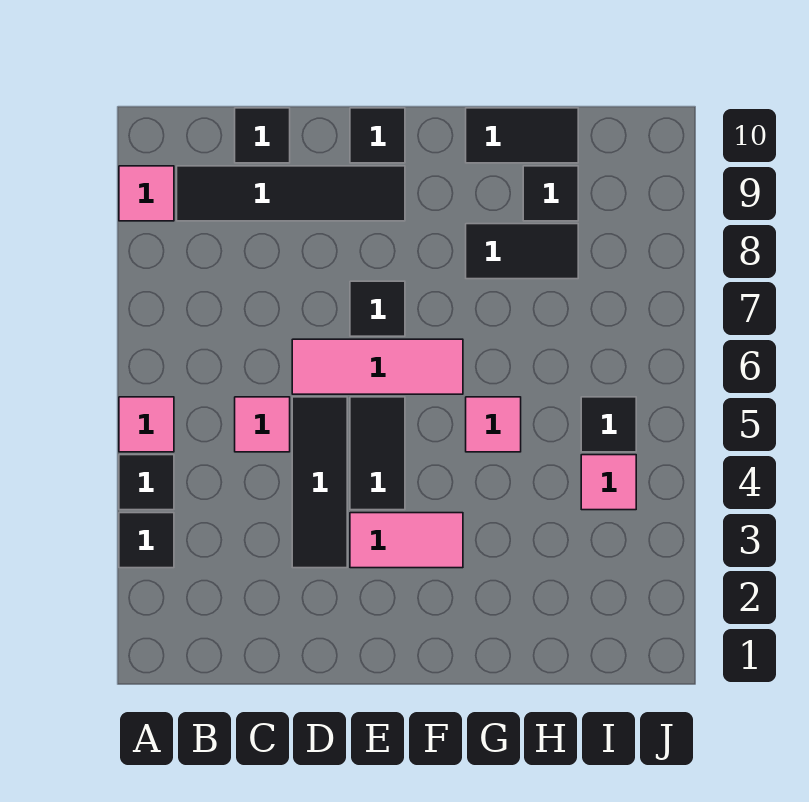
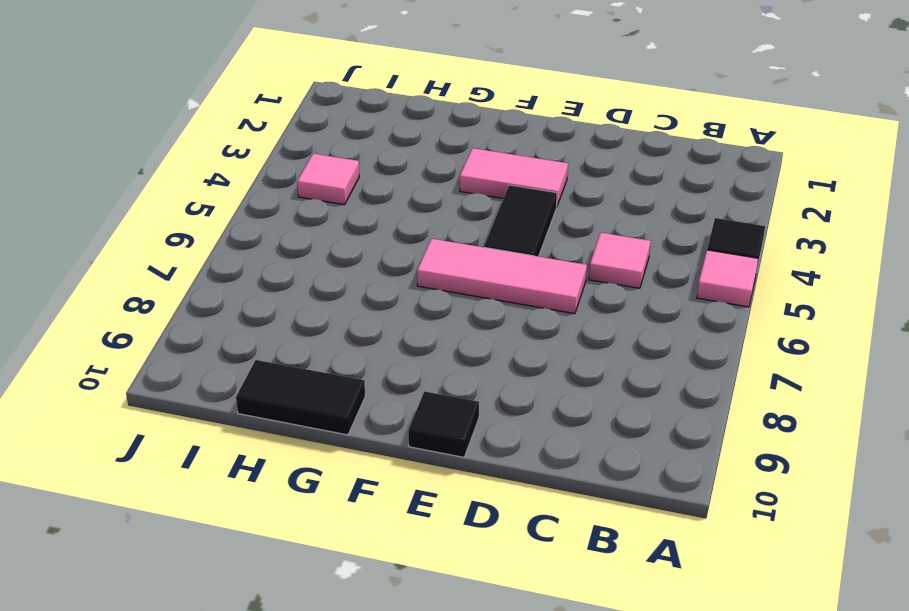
none -> black 1x1 tile [119,513,174,568]
none -> pink 1x1 tile [119,166,174,221]
none -> black 1x4 tile [177,166,405,221]

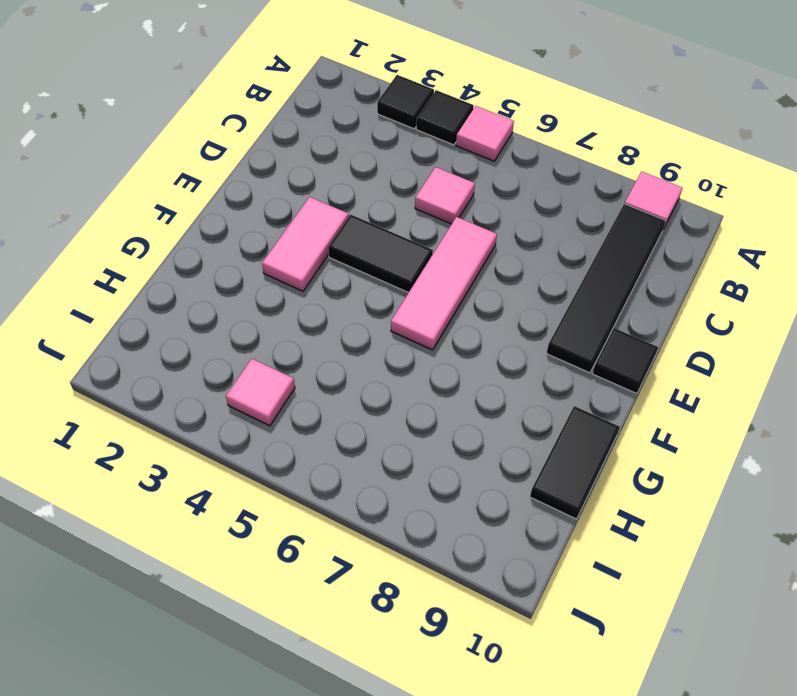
none -> black 1x1 tile [235,108,290,163]
none -> black 1x3 tile [292,397,347,568]
none -> black 1x1 tile [350,281,405,336]

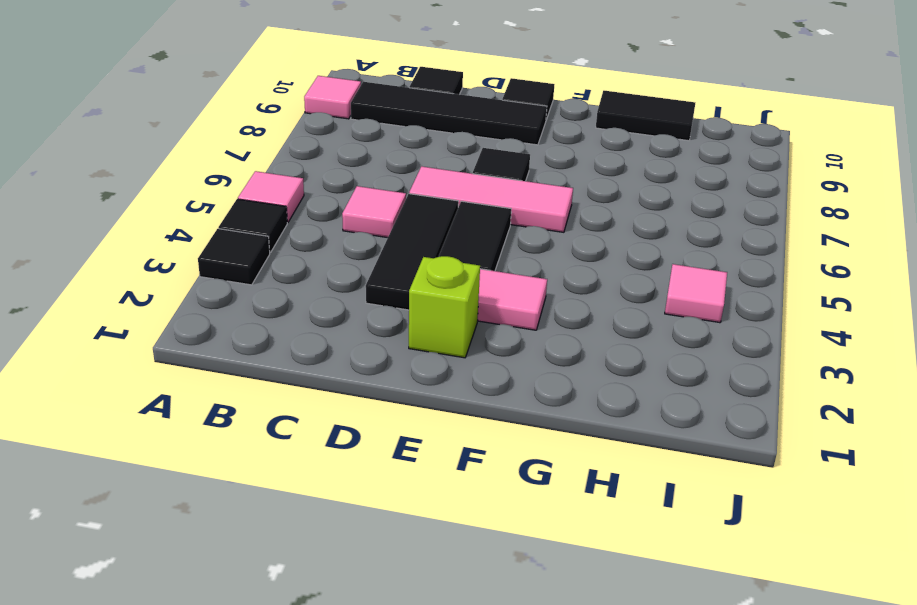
lime 1x1 brick [409,256,480,358] -> none
none -> pink 1x1 tile [466,397,521,452]
none -> black 1x2 tile [466,224,578,279]
none -> black 1x1 tile [523,166,578,221]

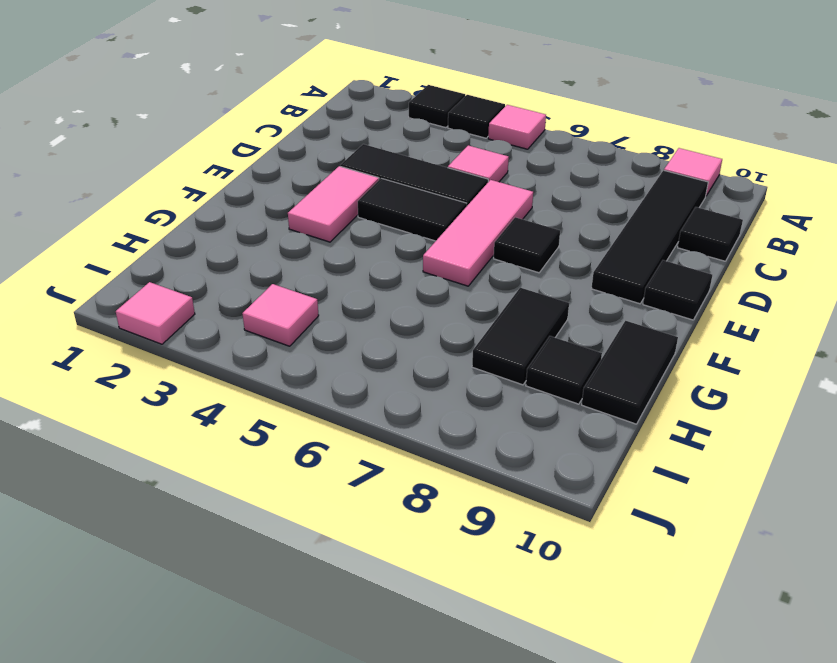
pink 1x1 tile [116,282,195,344] -> pink 1x1 tile moved to [466,397,521,452]
none -> black 1x1 tile [581,397,636,452]

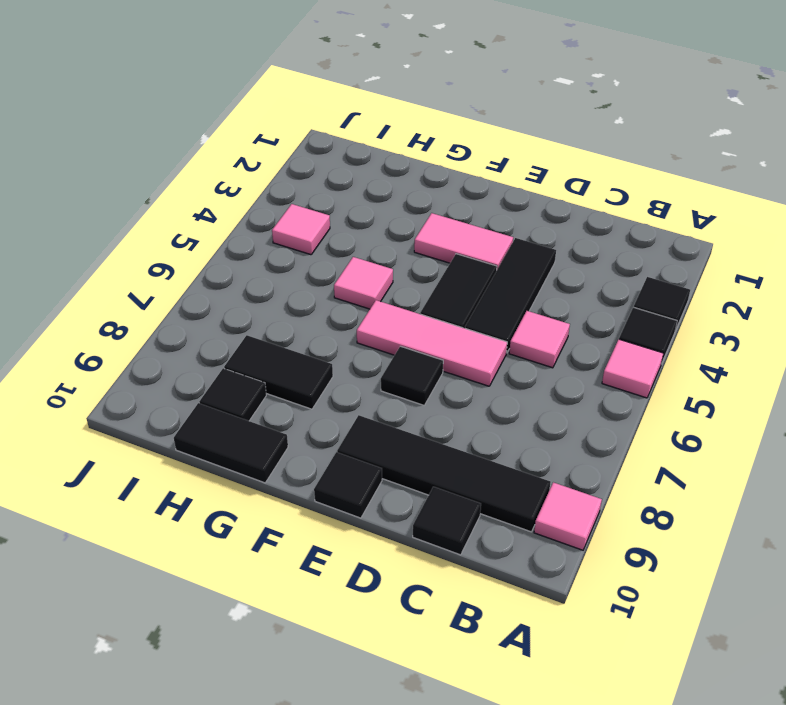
none -> black 1x1 tile [581,397,636,452]

